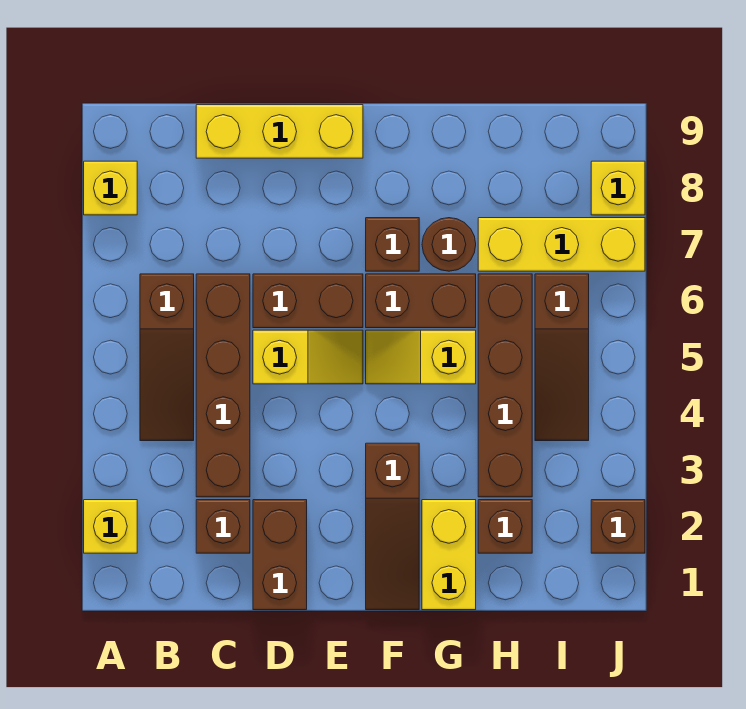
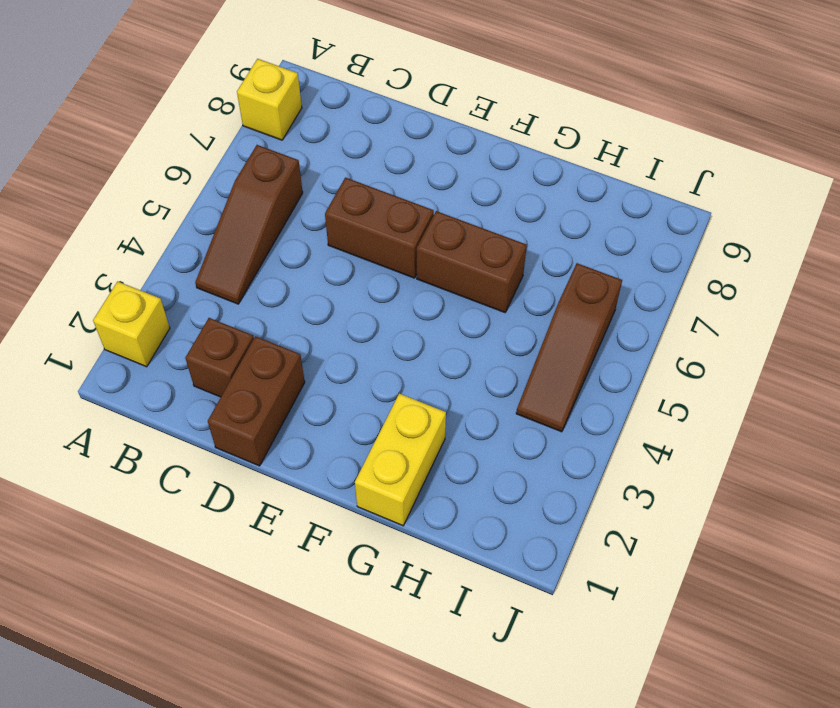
none -> brown 1x4 brick [196,274,250,497]
none -> yellow 1x3 brick [196,105,363,158]
none -> yellow 1x2 slope [253,330,363,384]

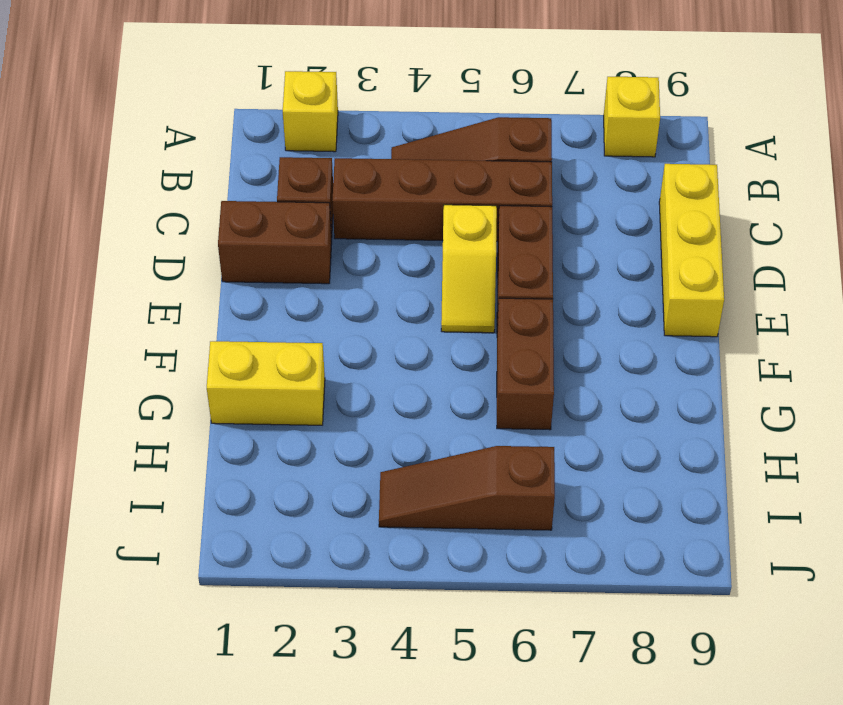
none -> brown 1x3 slope [366,443,419,610]
none -> yellow 1x2 slope [366,330,476,384]
none -> brown 1x1 brick [366,218,419,271]

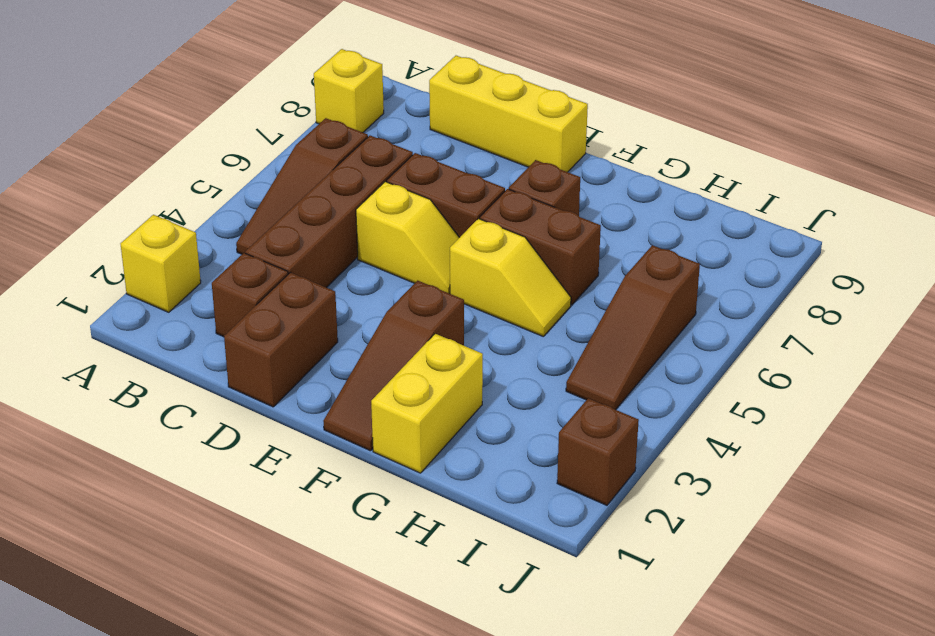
yellow 1x2 slope [450,219,571,336] -> yellow 1x2 slope turned to [366,330,476,384]
none -> brown 1x1 round brick [422,218,476,271]
none -> brown 1x1 brick [478,500,532,553]
none -> brown 1x4 brick [478,274,532,497]

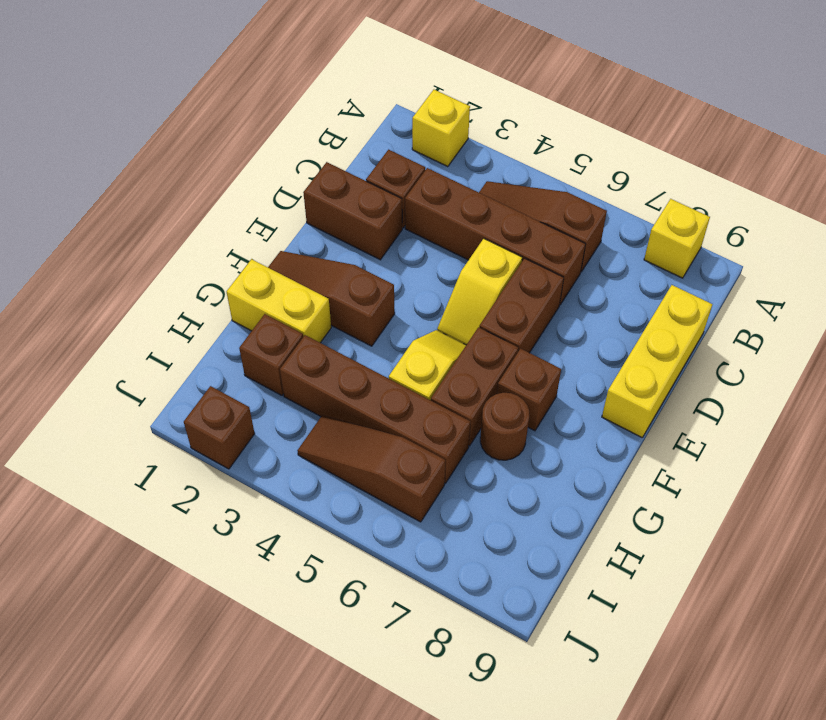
none -> yellow 1x3 brick [478,218,645,271]
none -> yellow 1x1 brick [591,161,645,215]

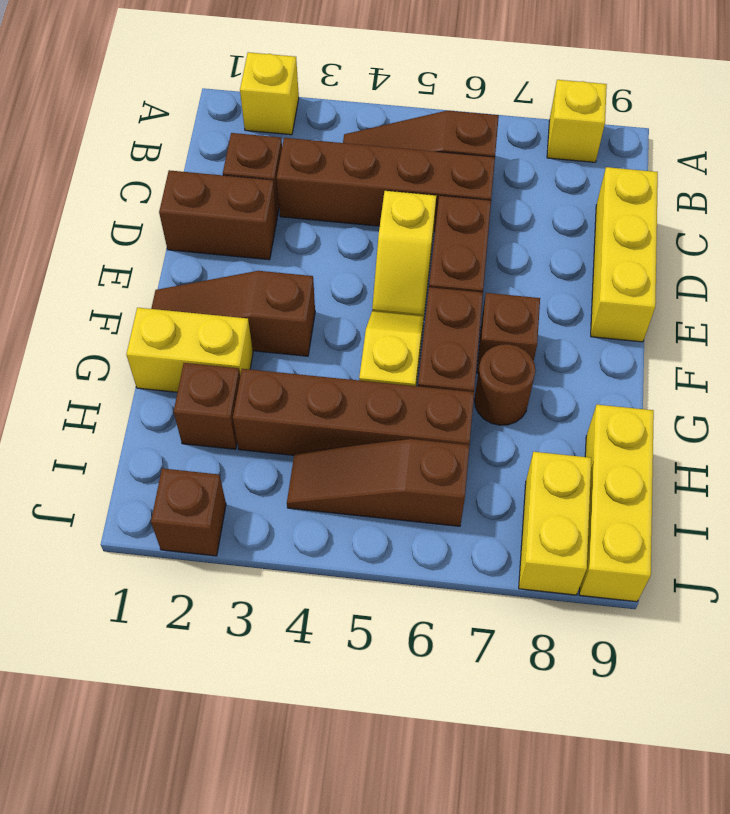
yellow 1x3 brick [579,405,654,602] -> yellow 1x3 brick moved to [478,218,645,271]
yellow 1x2 brick [519,452,591,595] -> yellow 1x1 brick [591,161,645,215]

